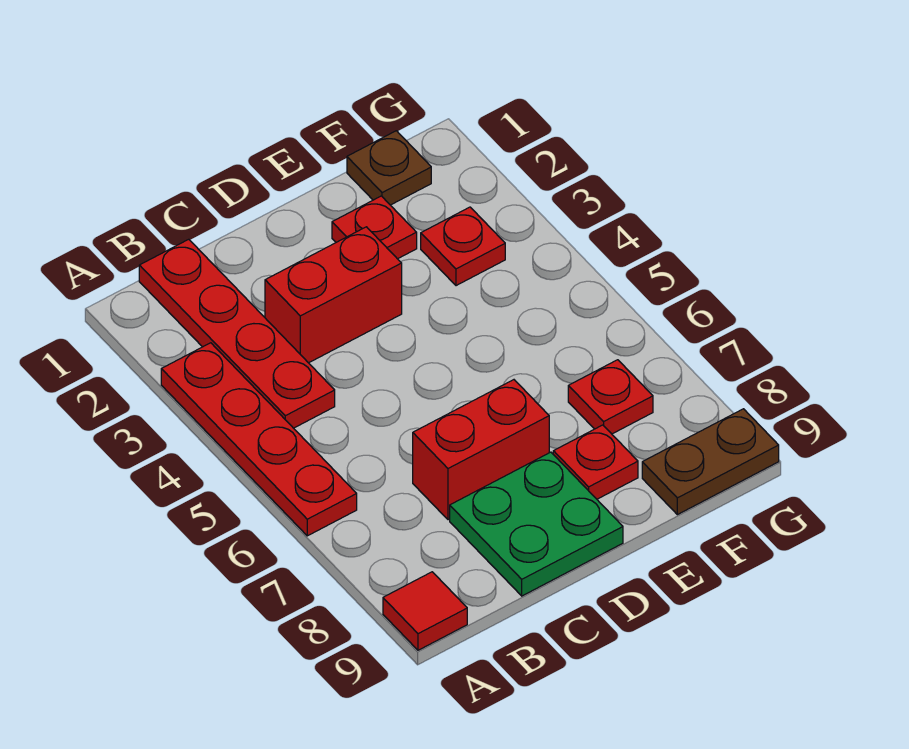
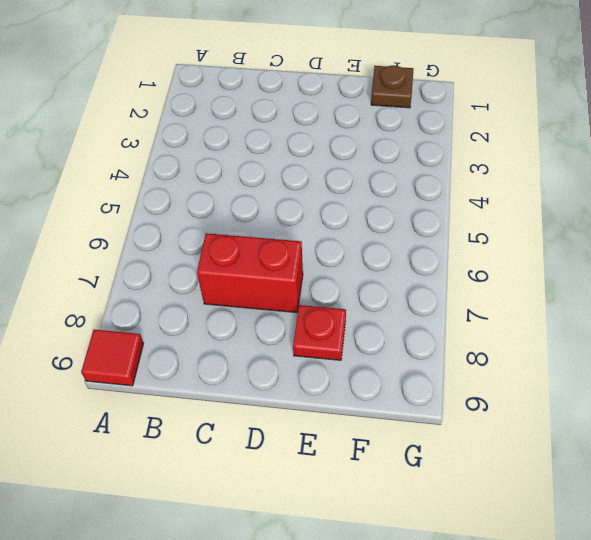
none -> red 1x4 plate [161,343,357,536]
none -> red 1x4 plate [139,239,335,428]
none -> red 1x2 brick [265,227,402,363]

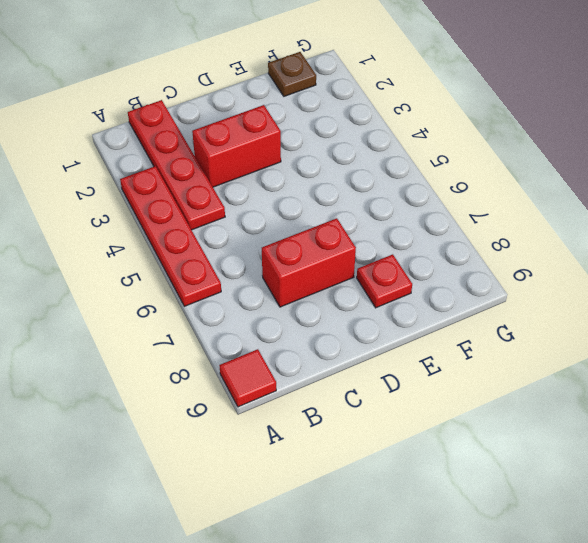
none -> green 2x2 plate [450,452,623,596]
none -> red 1x1 plate [332,196,417,259]
none -> red 1x1 plate [421,207,505,286]

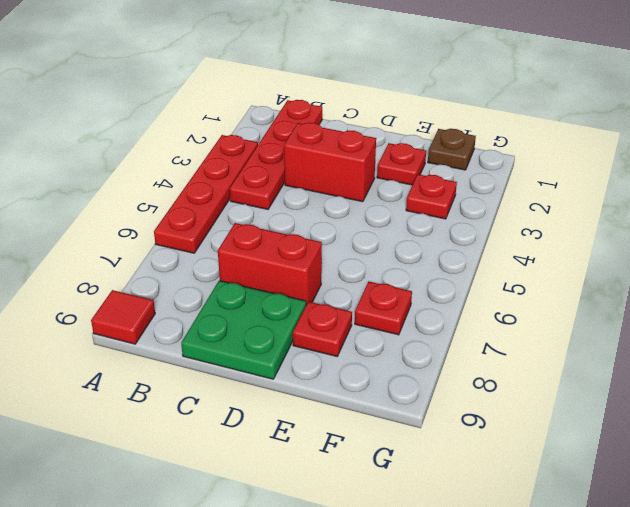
none -> brown 1x2 plate [642,409,779,515]

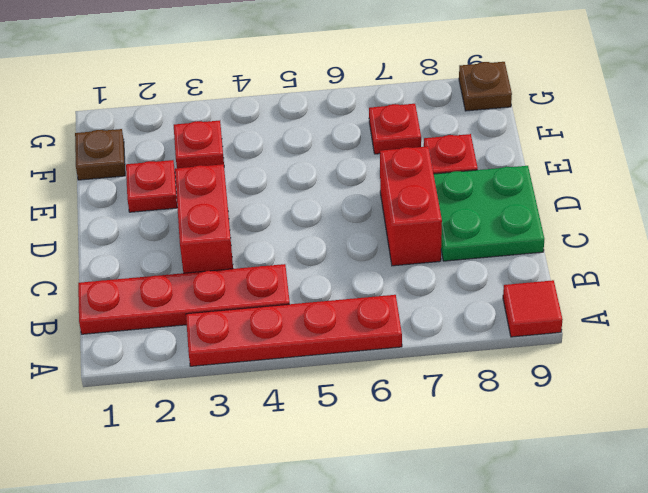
brown 1x1 plate [459,62,512,111] -> brown 1x2 plate [642,409,779,515]

